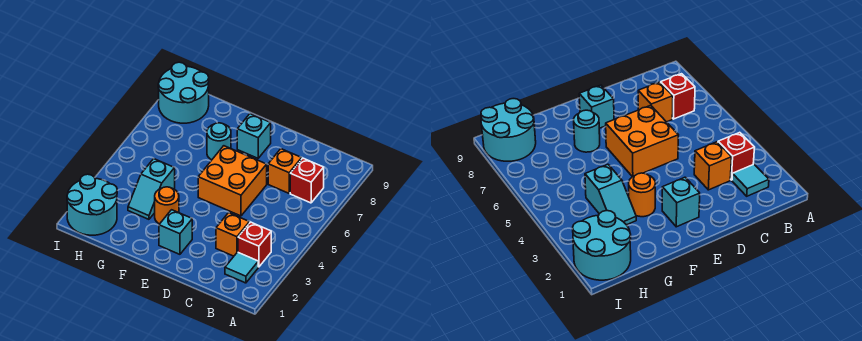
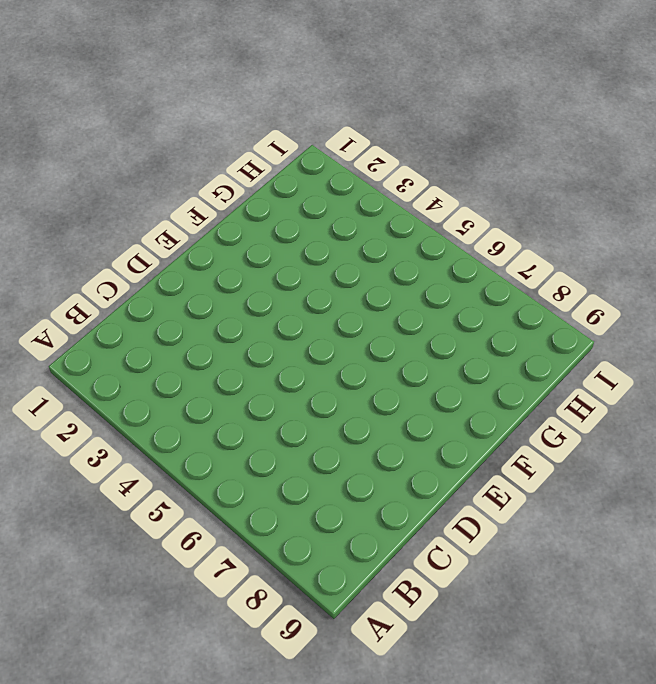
none -> cyan 1x1 tile [225,252,258,283]
none -> red 1x1 brick [238,222,271,267]
none -> red 1x1 brick [290,158,324,203]

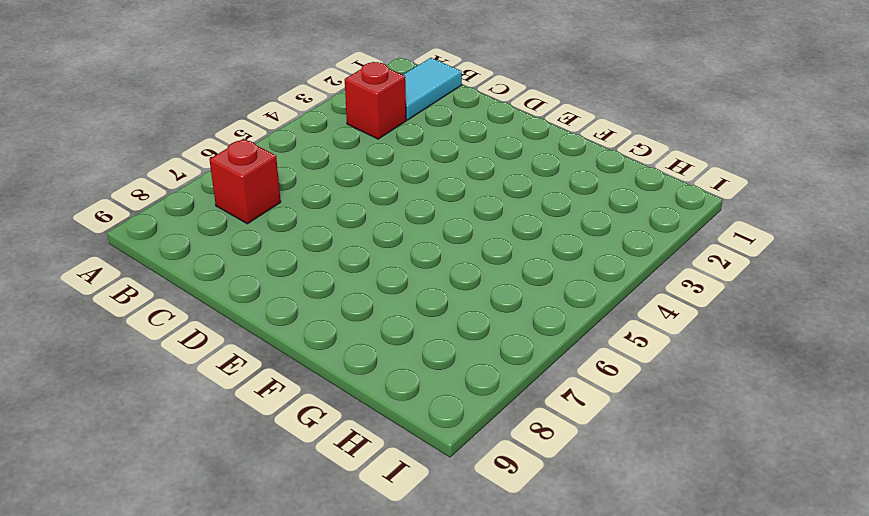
cyan 1x2 tile [403,58,462,120] -> cyan 1x1 tile [225,252,258,283]
none -> orange 1x1 brick [216,213,249,256]
none -> orange 1x1 brick [268,149,302,193]
none -> orange 2x2 brick [198,146,267,216]

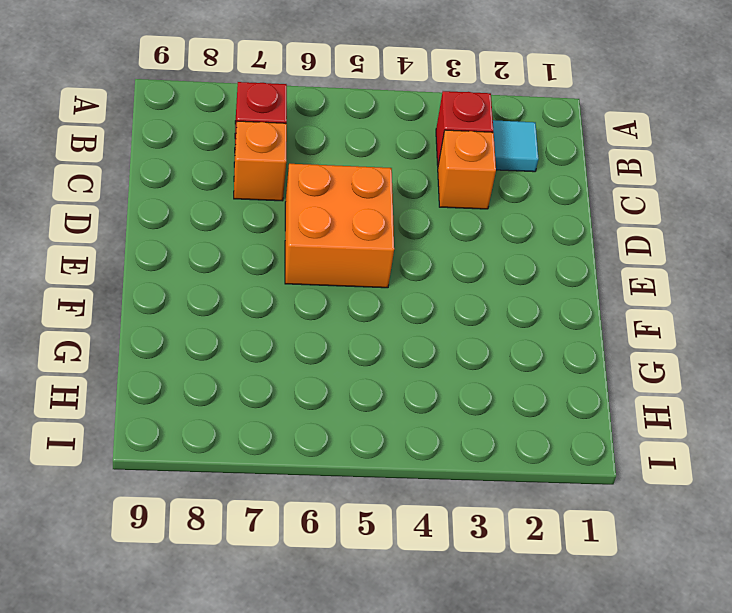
none -> cyan 1x1 brick [159,210,192,254]
none -> cyan 1x1 brick [237,114,271,158]
none -> orange 1x1 round brick [155,187,179,224]

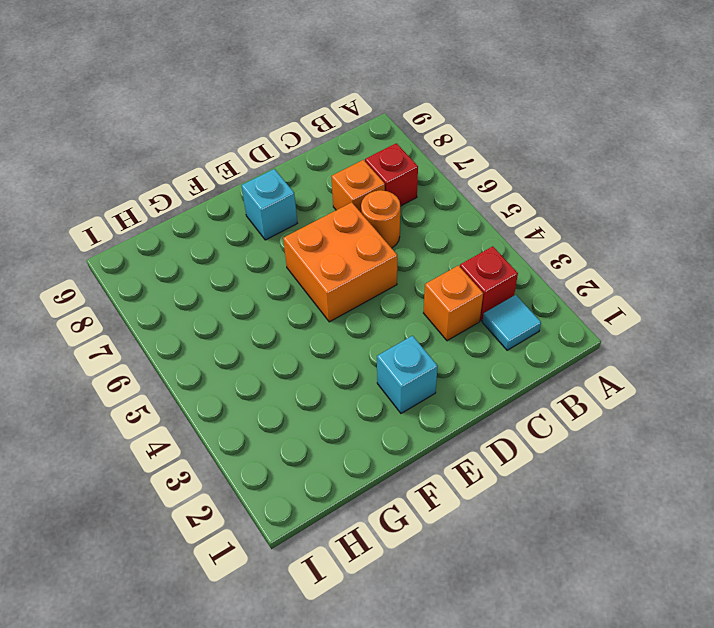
orange 1x1 round brick [361,190,400,248] -> orange 1x1 round brick moved to [155,187,179,224]
none -> cyan 1x1 round brick [207,123,231,160]
none -> cyan 1x2 slope [128,159,175,219]
none -> cyan 2x2 round brick [67,174,117,235]

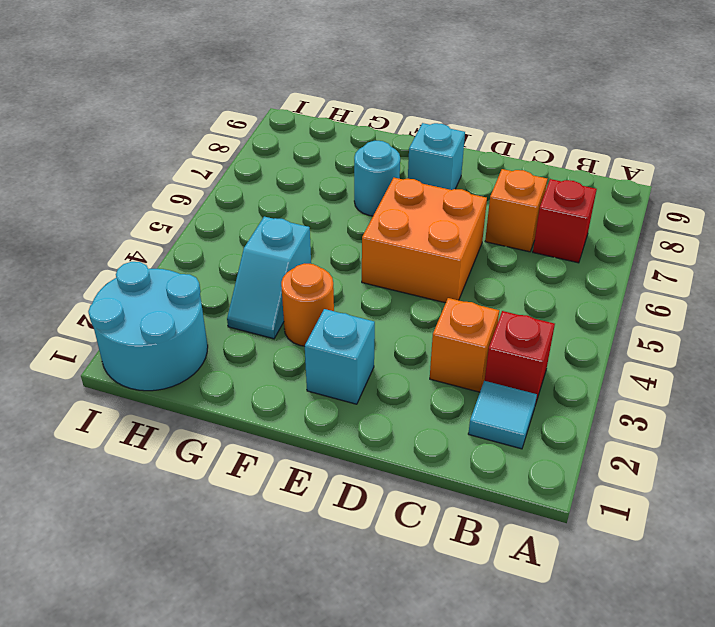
none -> cyan 2x2 round brick [158,62,209,123]

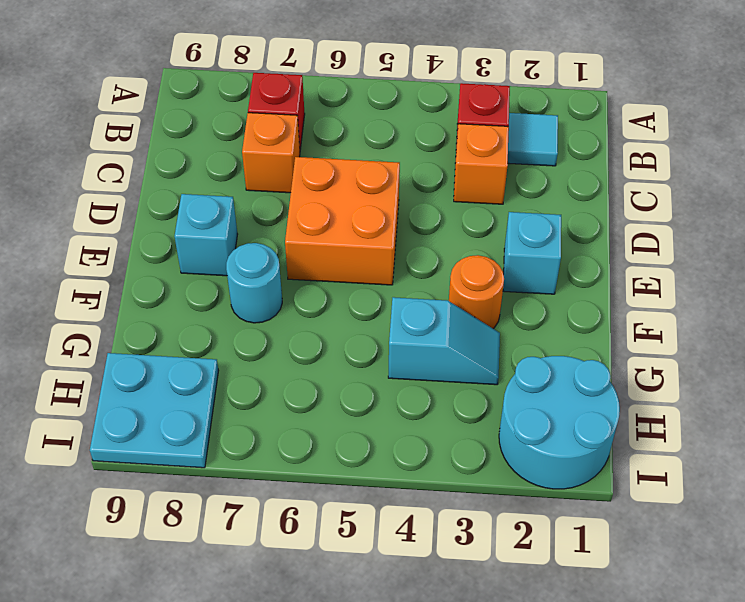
cyan 2x2 plate [90,353,219,468] -> cyan 2x2 round brick [158,62,209,123]

